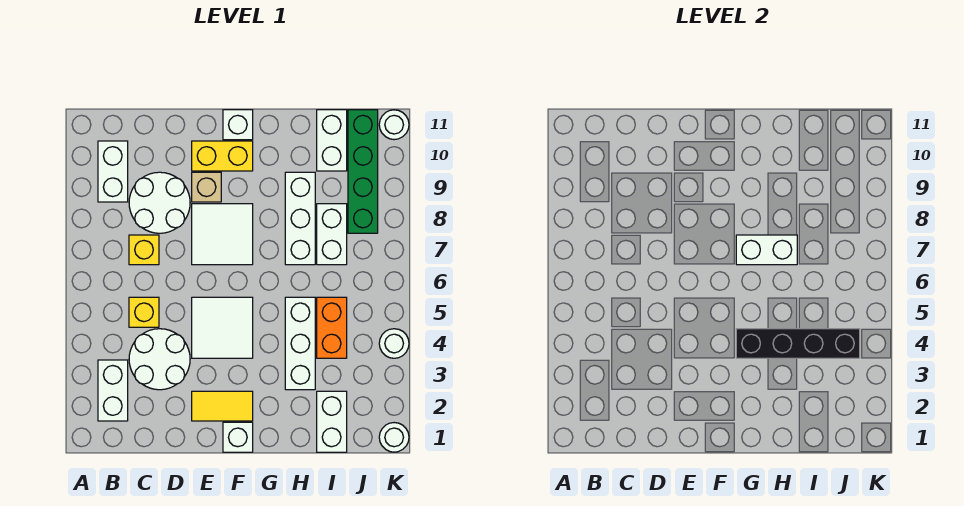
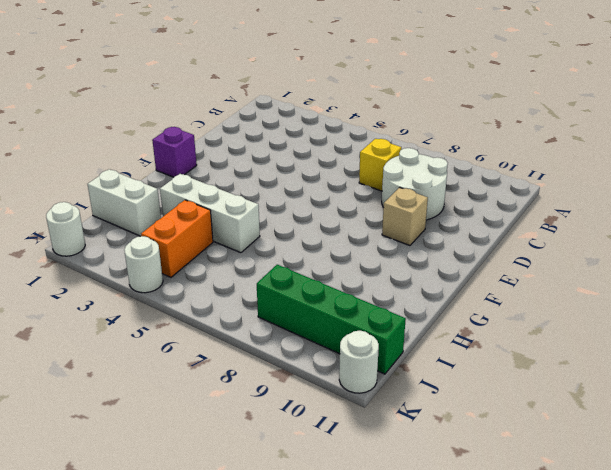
purple 1x1 brick [152,127,197,177] -> white 1x1 brick [223,422,253,452]
orange 1x2 brick [141,200,213,277] -> orange 1x2 brick turned to [317,297,347,358]
none -> white 1x2 brick [98,360,128,421]
none -> white 1x2 brick [98,141,128,202]
none -> white 2x2 round brick [129,329,190,390]

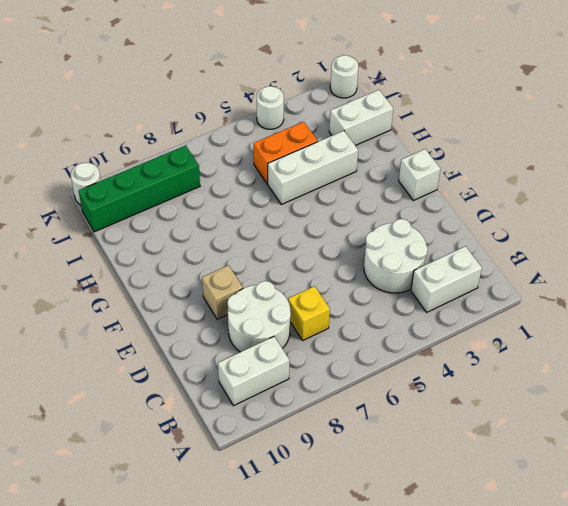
none -> yellow 1x1 brick [129,297,159,327]
none -> yellow 1x2 tile [192,391,253,421]
none -> white 2x2 tile [192,297,253,358]

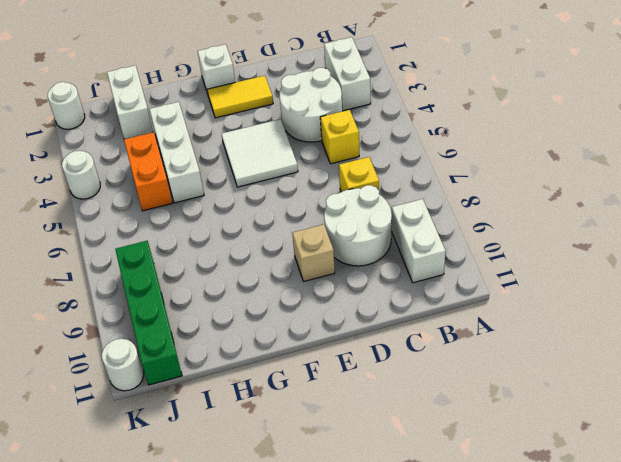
none -> white 2x2 tile [192,204,253,265]
none -> yellow 1x2 brick [192,141,253,171]
none -> white 1x1 brick [223,110,253,140]

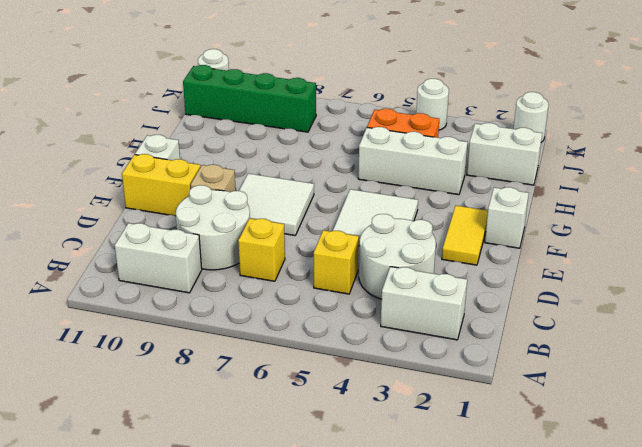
yellow 1x2 brick [122,154,200,216] -> yellow 1x2 brick turned to [192,141,253,171]
none -> white 1x3 brick [285,172,315,265]
none -> white 1x2 brick [317,204,347,265]
none -> white 1x2 brick [317,110,347,171]

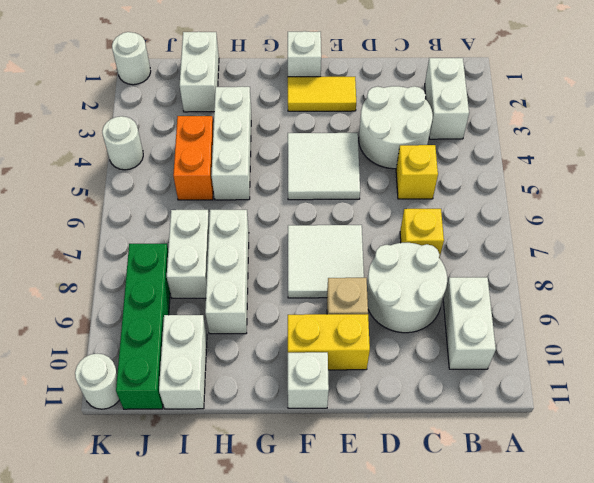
none -> black 1x4 brick [736,329,860,358]
none -> white 1x2 brick [736,235,797,265]

